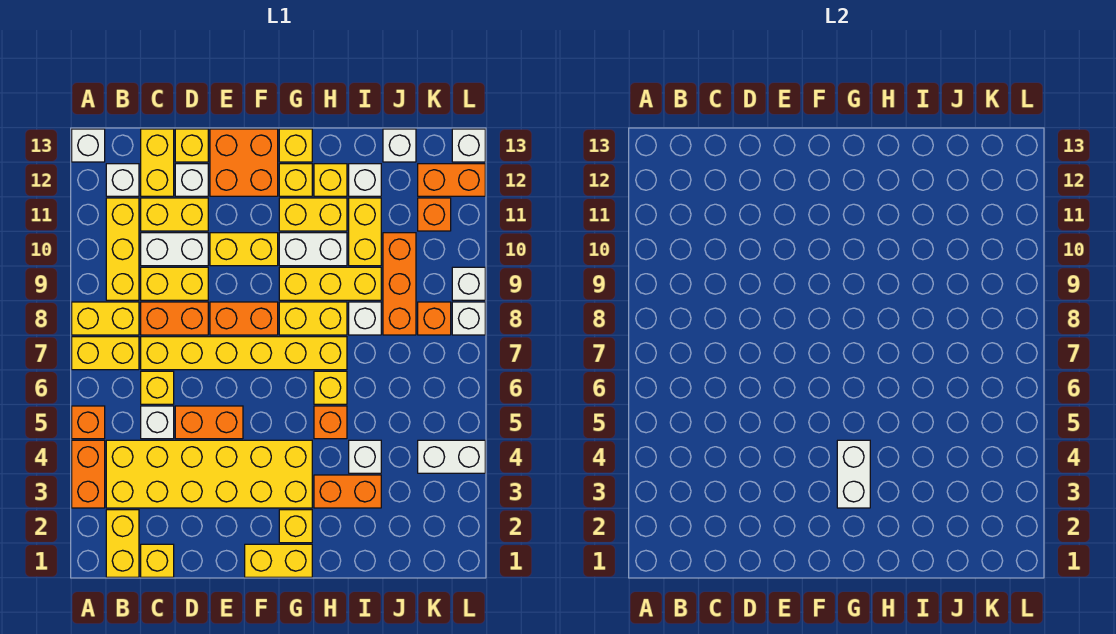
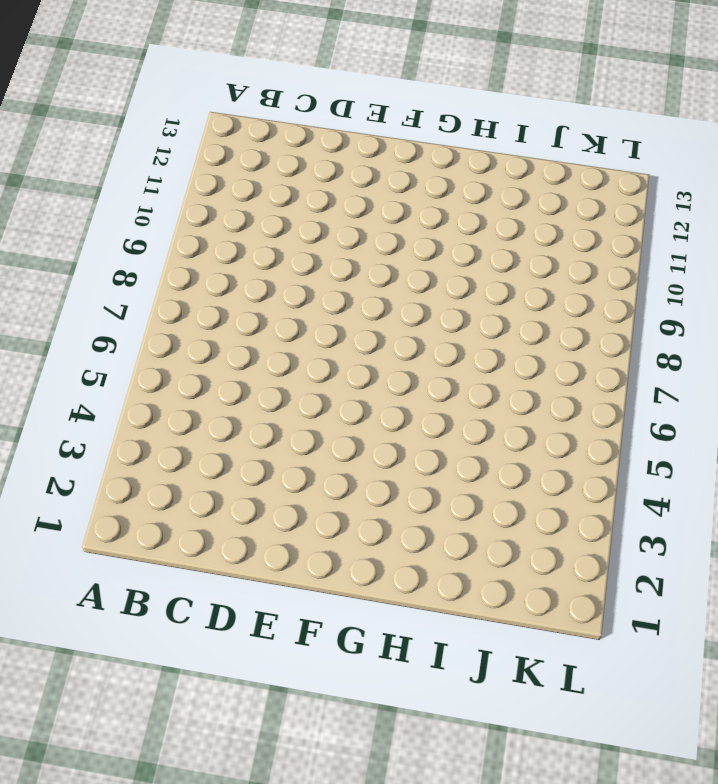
none -> orange 1x2 brick [72,440,105,508]
none -> orange 1x1 brick [72,406,105,439]
none -> yellow 1x2 brick [72,337,139,370]
none -> yellow 1x2 brick [72,302,139,335]

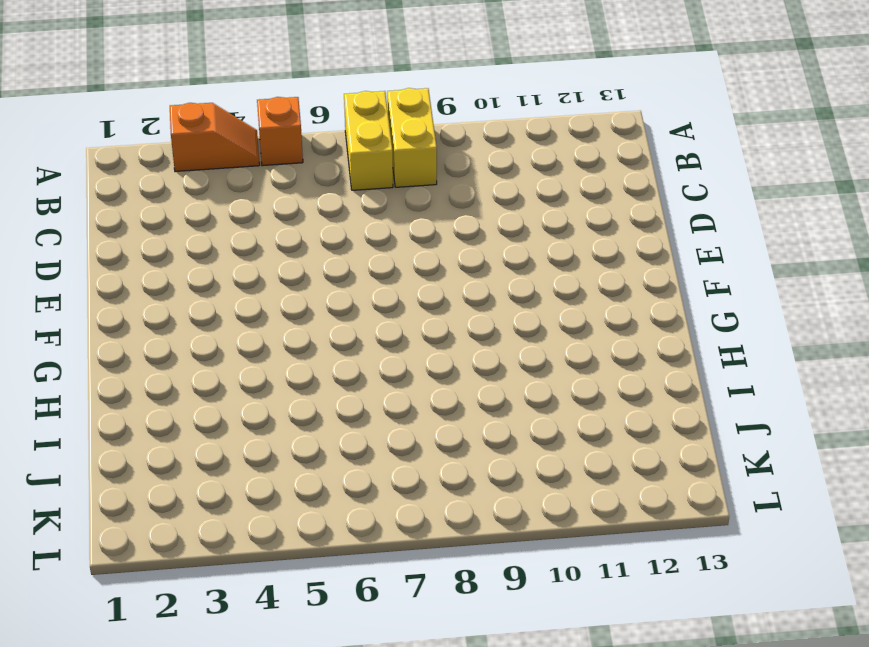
orange 1x2 slope [170,103,260,172] -> orange 1x2 brick [72,440,105,508]
none -> white 1x1 brick [72,129,105,162]
none -> yellow 1x2 brick [106,510,139,577]
none -> yellow 2x6 brick [106,440,312,508]
none -> yellow 1x3 brick [106,198,139,300]

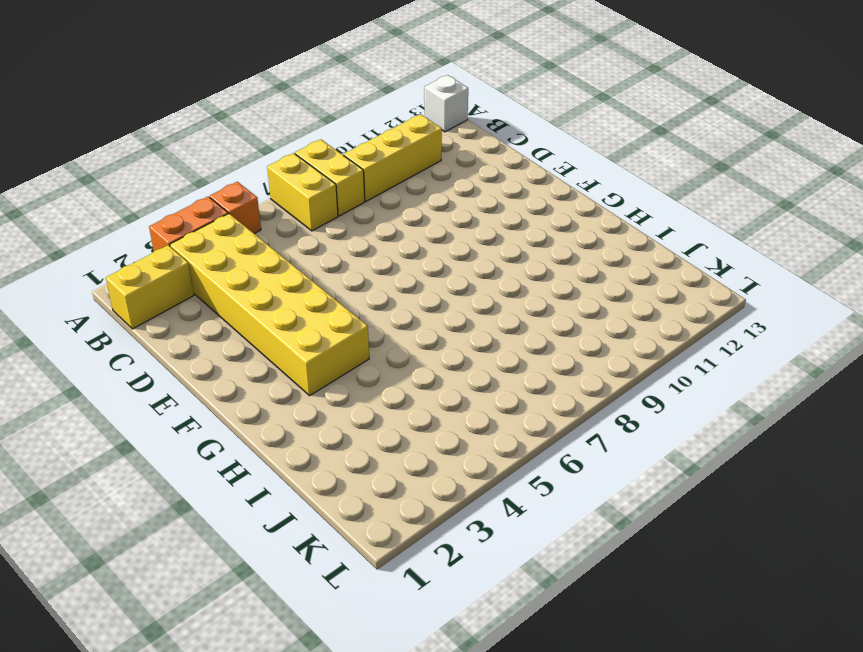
none -> white 1x1 brick [106,164,139,196]
none -> yellow 1x1 brick [141,544,174,577]
none -> white 1x1 brick [141,406,174,439]
none -> yellow 1x1 brick [141,371,174,404]

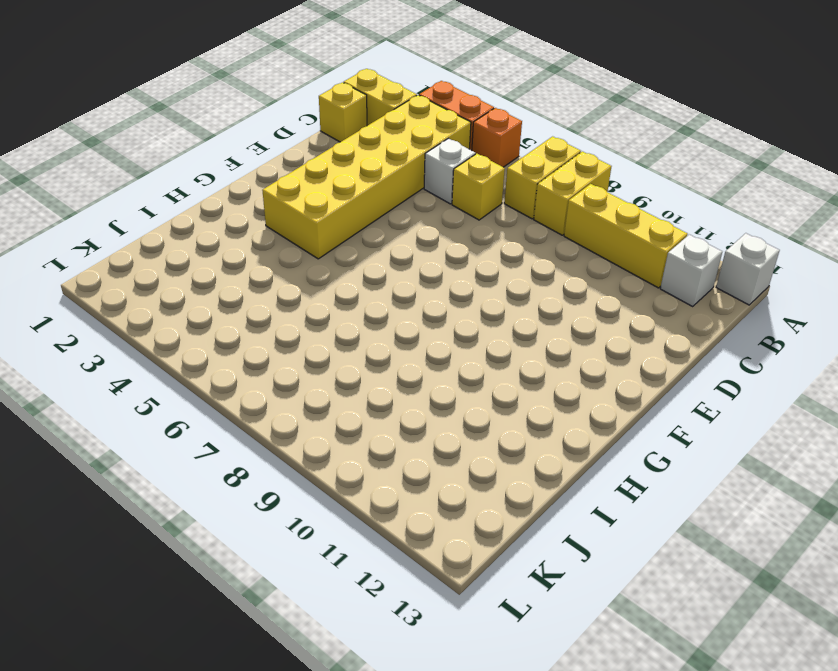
none -> yellow 1x6 brick [141,337,347,370]
none -> orange 1x2 brick [141,302,208,335]
none -> yellow 1x2 brick [141,267,208,300]
none -> white 1x2 brick [141,233,208,266]

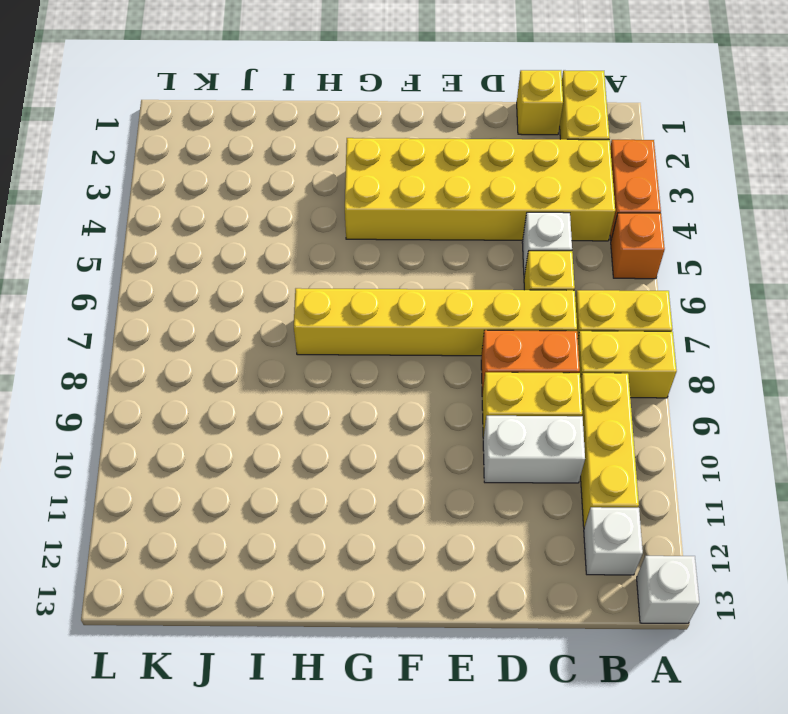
none -> yellow 1x2 brick [141,198,208,231]
none -> yellow 1x2 brick [141,129,174,196]
none -> orange 1x2 brick [175,406,243,439]
none -> white 1x1 brick [175,164,208,196]

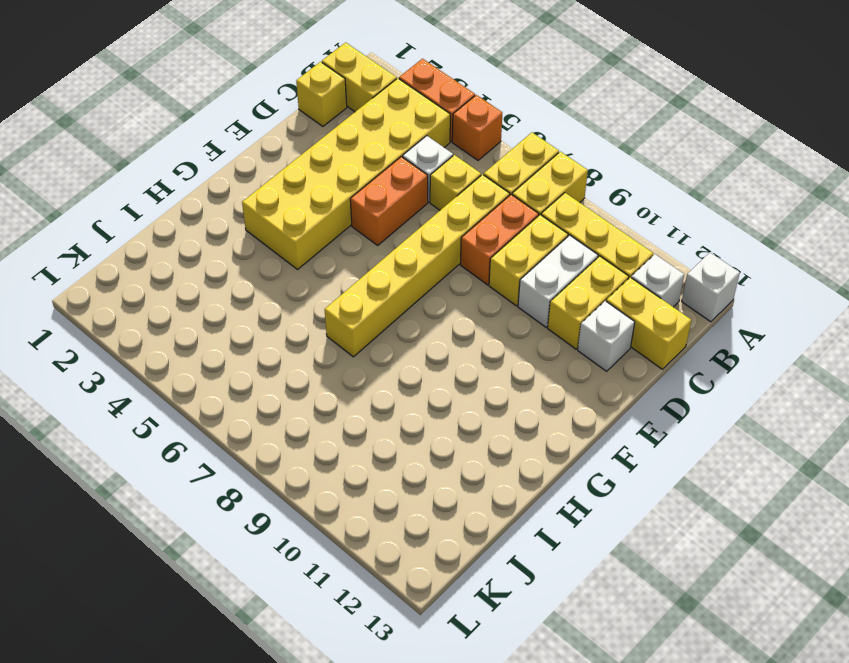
none -> yellow 1x1 brick [175,129,208,162]
none -> orange 1x2 brick [210,302,278,335]
none -> yellow 1x2 brick [210,233,278,266]
none -> orange 2x2 brick [210,129,278,196]

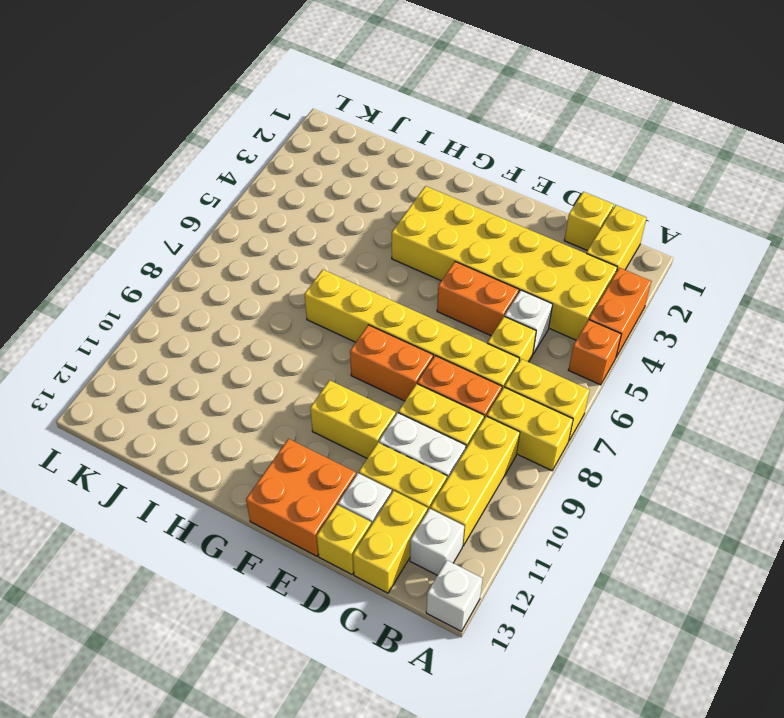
none -> yellow 1x2 brick [245,544,312,577]
none -> yellow 1x1 brick [279,510,312,543]
none -> yellow 1x2 brick [279,302,347,335]
none -> yellow 1x3 brick [279,267,381,300]

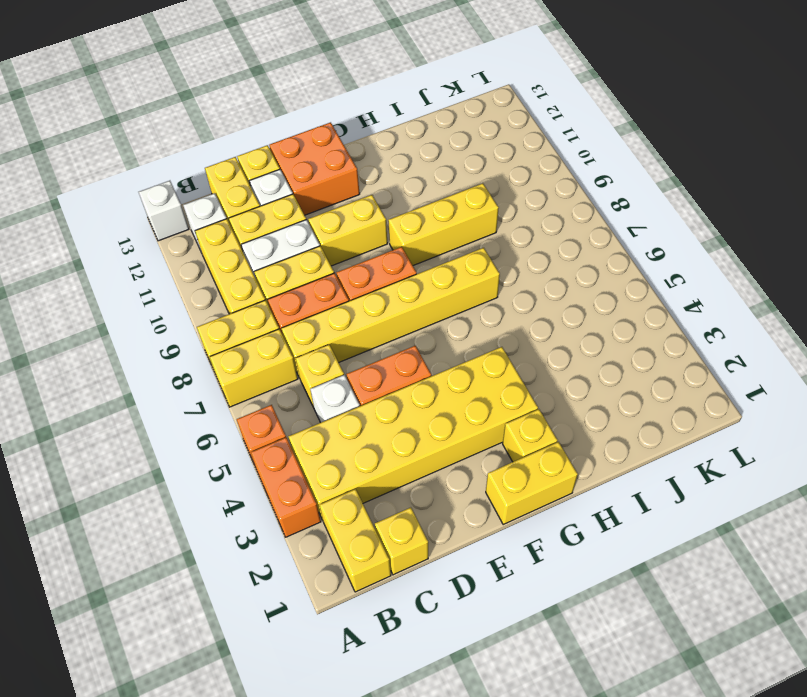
none -> yellow 1x2 brick [279,302,347,335]
none -> white 1x2 brick [279,233,347,266]
none -> yellow 1x2 brick [279,198,347,231]
none -> yellow 1x1 brick [279,164,312,196]

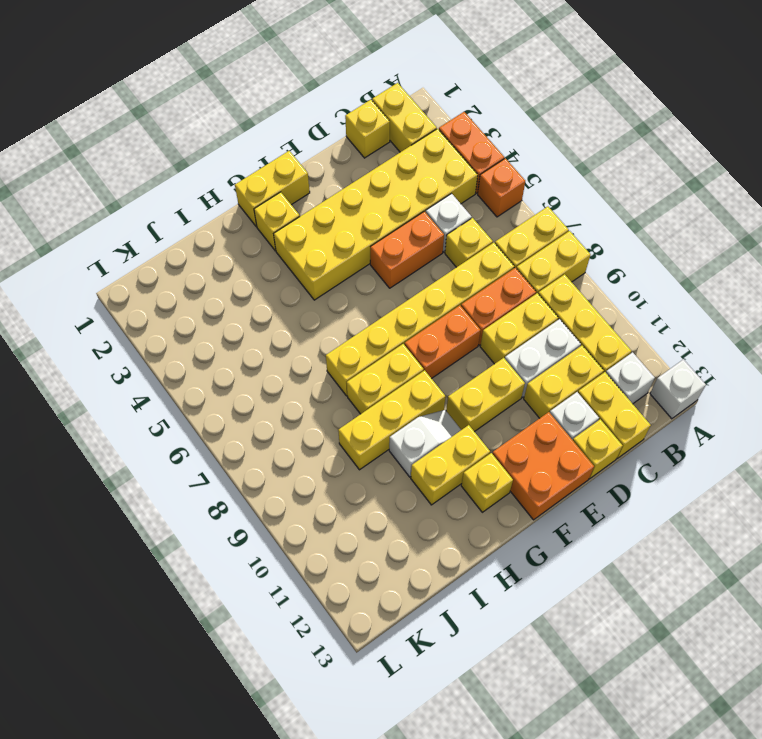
white 1x2 slope [389,410,461,477] -> white 1x2 brick [279,233,347,266]
none -> yellow 1x1 brick [279,129,312,162]
none -> orange 1x2 brick [314,475,381,508]
none -> orange 1x1 brick [314,406,347,439]
none -> yellow 1x1 brick [314,371,347,404]

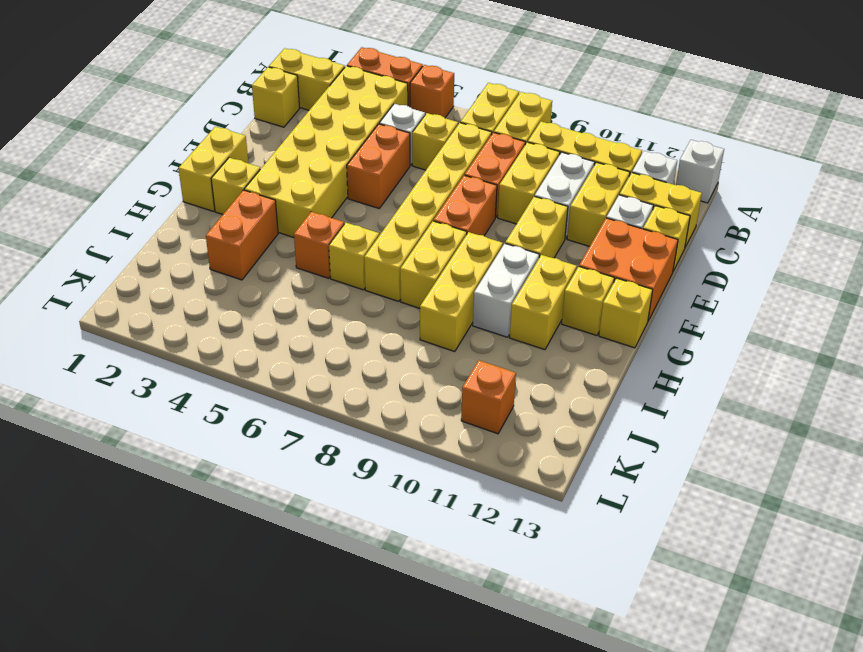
none -> yellow 1x1 brick [314,164,347,196]
none -> white 1x1 brick [349,440,381,473]
none -> white 1x1 brick [349,302,381,335]
none -> yellow 1x2 brick [349,198,381,266]

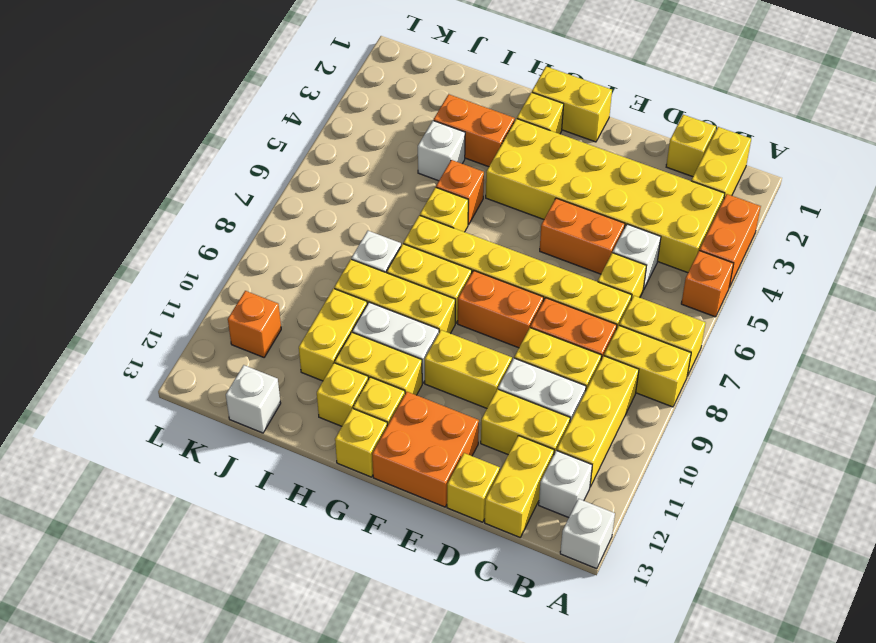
none -> white 1x1 brick [175,164,208,196]
none -> white 1x1 brick [349,164,381,196]
none -> orange 1x3 brick [383,233,416,335]
none -> white 1x2 brick [418,440,485,473]

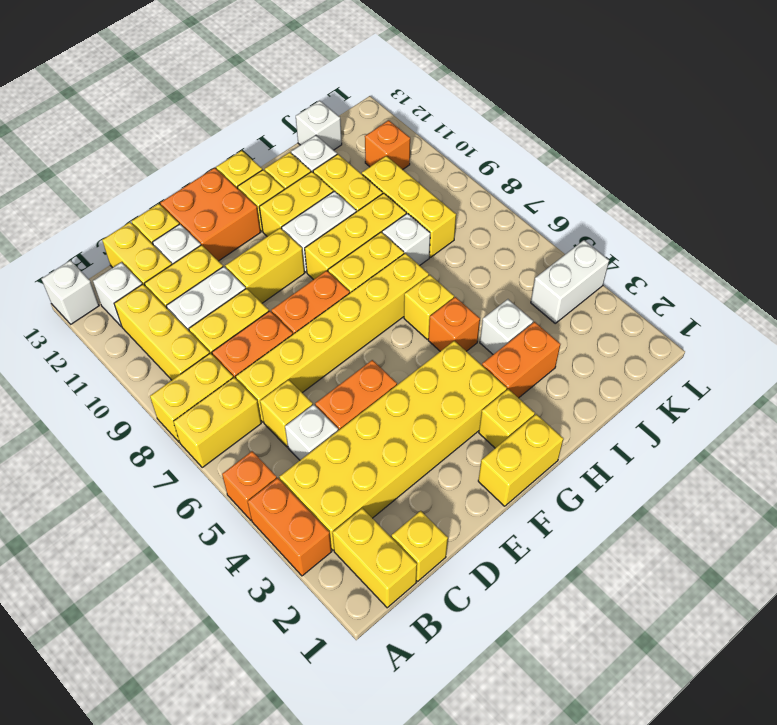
yellow 1x3 brick [362,156,456,257] -> orange 1x3 brick [383,233,416,335]
none -> orange 1x1 brick [418,302,451,335]
none -> orange 1x2 brick [418,164,485,196]
none -> white 1x1 brick [452,302,485,335]
none -> white 1x1 brick [452,267,485,300]

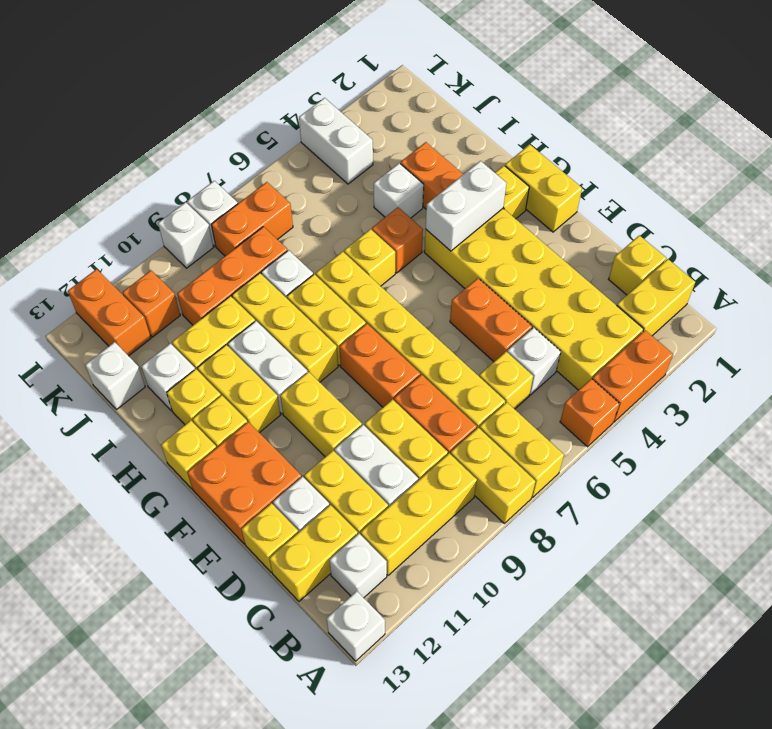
orange 1x2 brick [211,182,293,256] -> orange 1x1 brick [418,302,451,335]
none -> white 1x1 brick [452,129,485,162]

